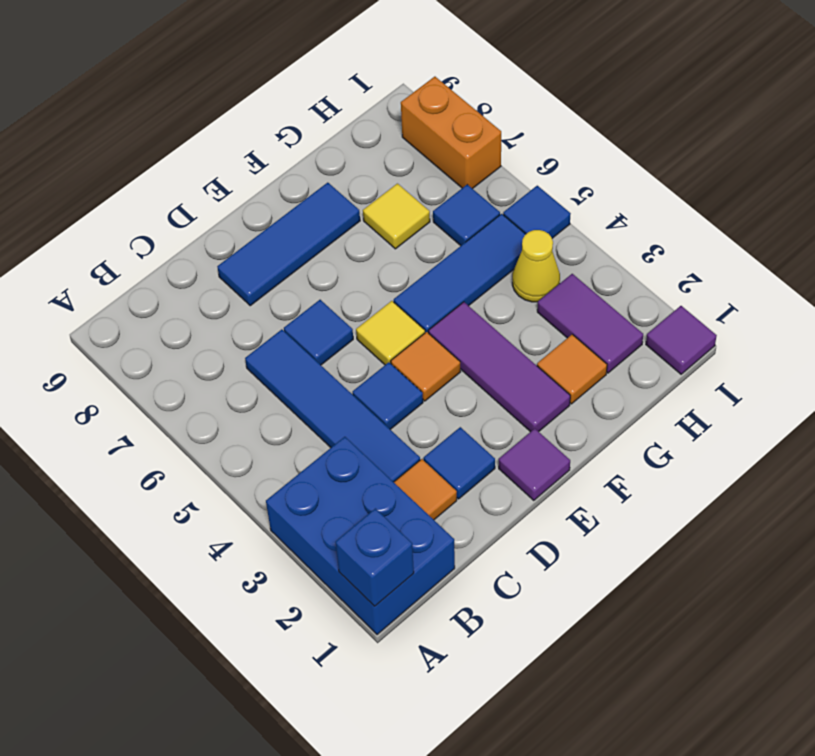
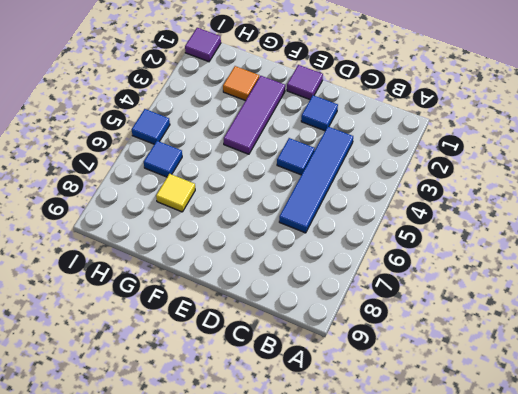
none -> blue 2x3 brick [266,437,455,635]
none -> orange 1x1 tile [394,459,457,520]
none -> blue 1x1 tile [284,300,353,365]

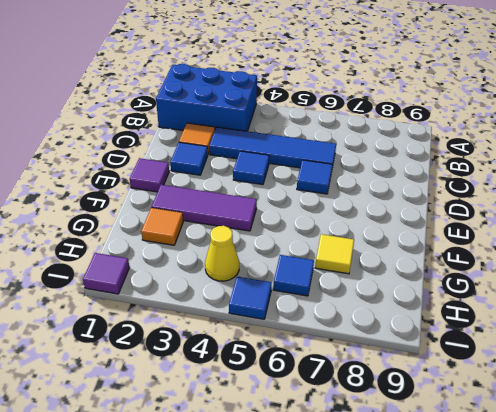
none -> blue 1x3 tile [217,183,360,306]
none -> orange 1x1 tile [391,332,461,401]
none -> yellow 1x1 tile [356,301,425,365]

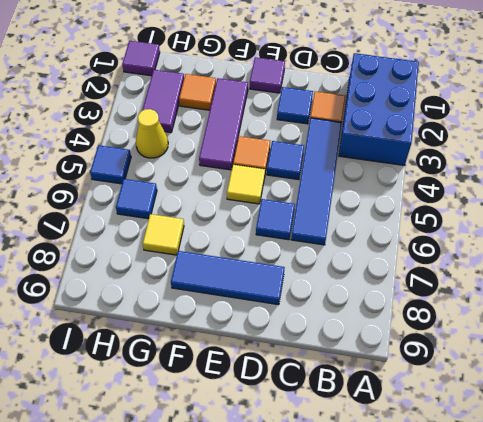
none -> blue 1x3 tile [394,214,526,333]
none -> orange 1x2 brick [401,77,501,189]
none -> blue 1x1 brick [336,509,414,606]

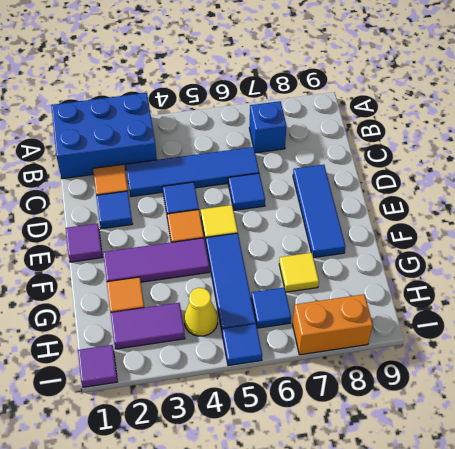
blue 1x1 brick [249,101,287,153] -> blue 1x1 brick moved to [336,509,414,606]

